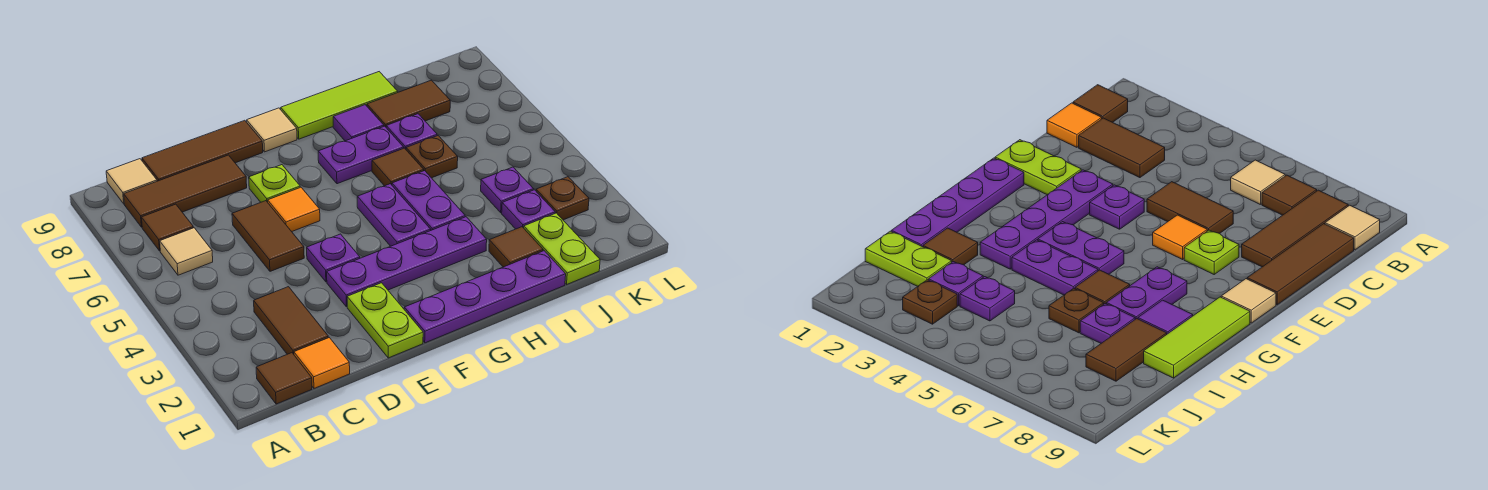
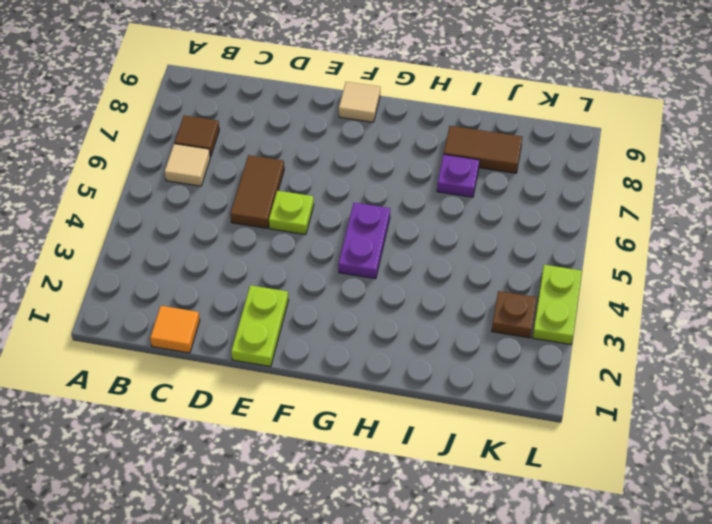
lime 1x1 plate [269,191,314,235] -> lime 1x1 plate moved to [249,165,300,202]
lime 1x2 plate [532,265,582,345] -> lime 1x2 plate moved to [524,213,600,284]
none -> brown 1x1 tile [256,353,312,404]
none -> brown 1x3 tile [124,155,247,227]
none -> tan 1x1 tile [106,159,157,204]
none -> brown 1x2 tile [254,287,328,354]

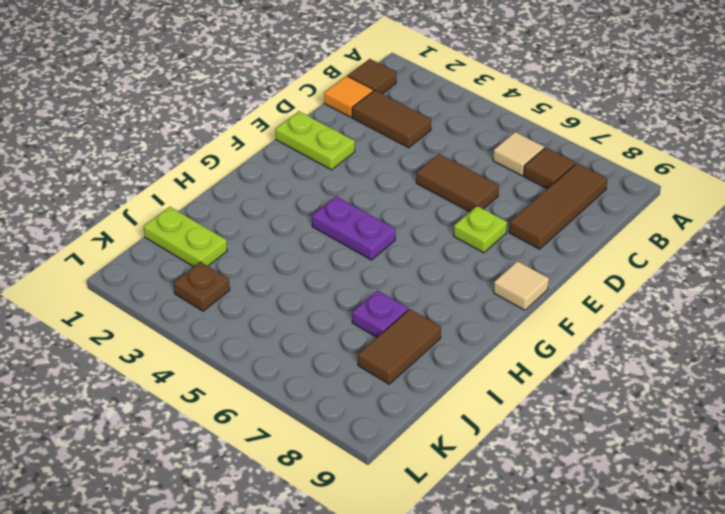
none -> tan 1x1 tile [106,159,157,204]
none -> brown 1x3 tile [142,120,263,181]
none -> purple 1x4 plate [327,217,487,307]
none -> purple 1x1 plate [307,234,360,282]

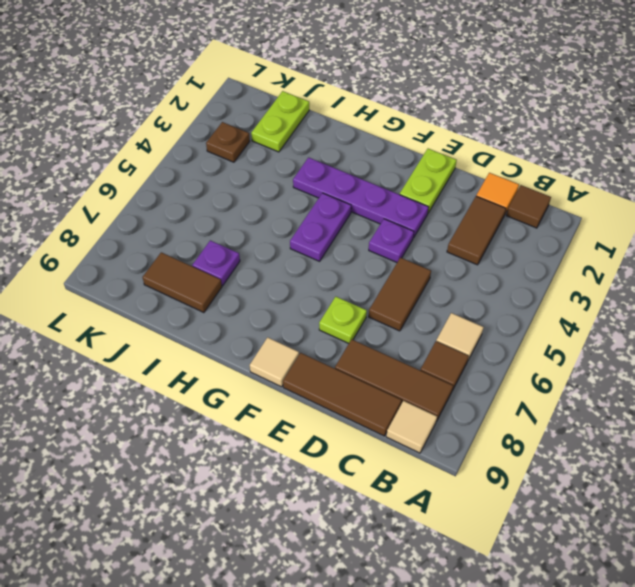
none -> orange 1x1 tile [268,187,320,232]
none -> purple 1x4 plate [404,251,566,343]
none -> purple 1x2 plate [318,126,404,184]
none -> lime 1x3 tile [281,72,398,139]

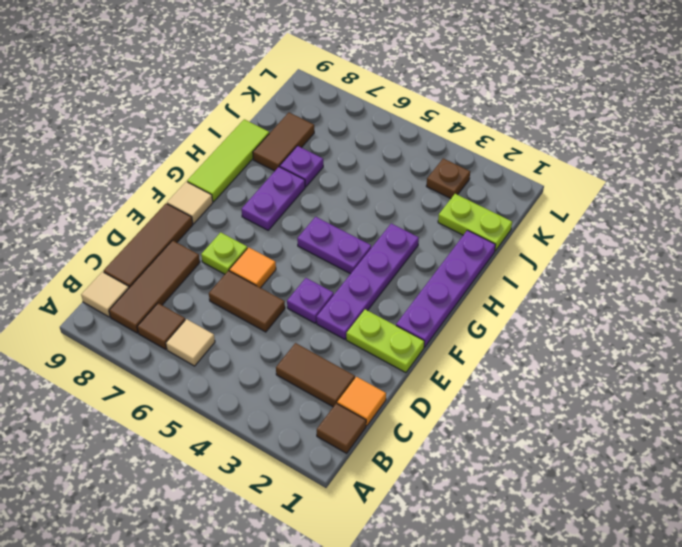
none -> purple 1x2 plate [392,171,465,230]
none -> brown 1x1 tile [372,148,424,186]
none -> purple 1x1 tile [333,105,384,141]
none -> brown 1x1 tile [489,227,543,267]

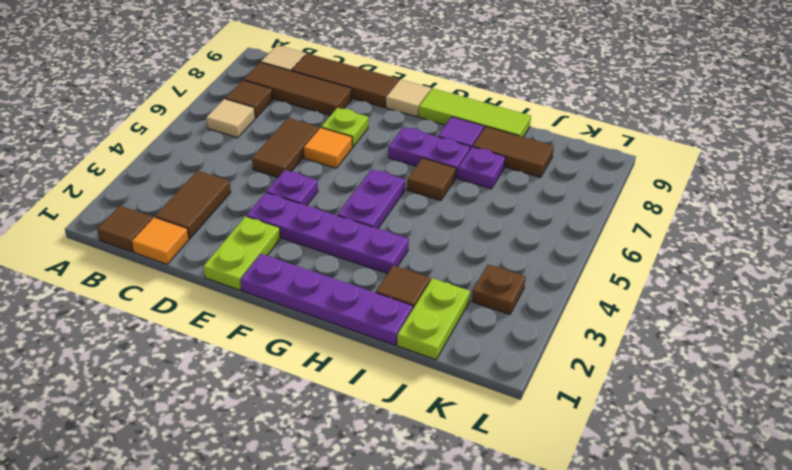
none -> purple 1x2 plate [392,171,465,230]
none -> brown 1x1 plate [406,136,458,178]
none -> purple 1x1 plate [502,190,555,229]
none -> purple 1x1 plate [481,167,533,213]

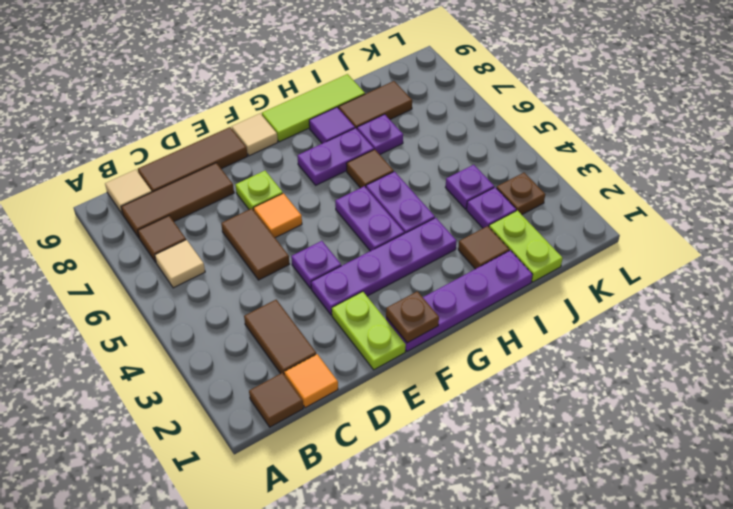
brown 1x1 plate [386,291,439,343] -> brown 1x1 plate moved to [406,136,458,178]

